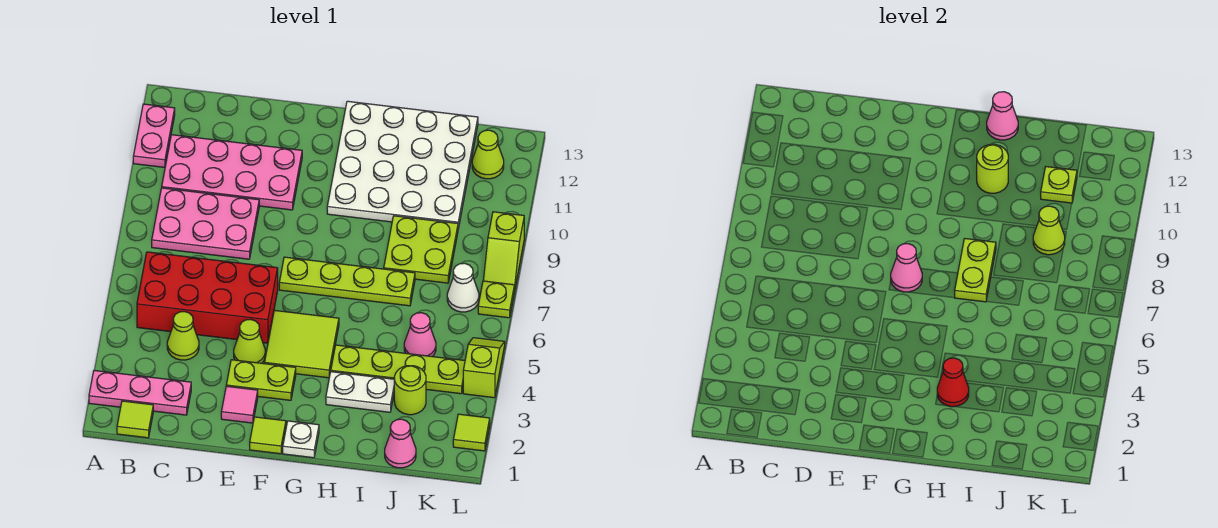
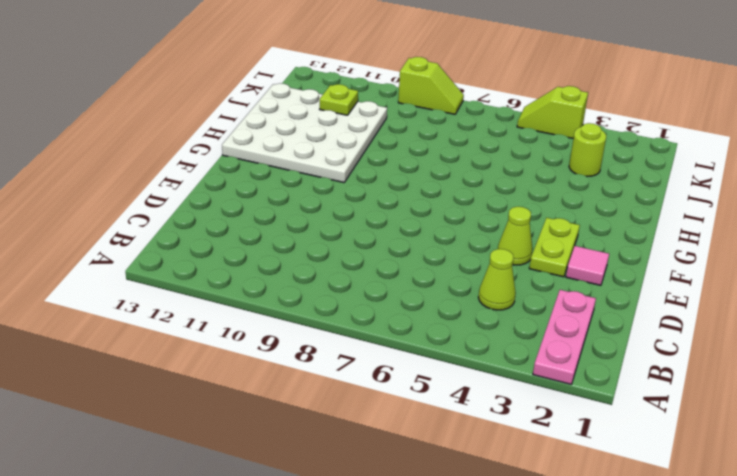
none -> pink 1x2 plate [133,104,175,167]
none -> lime 1x1 tile [117,401,153,438]
none -> red 2x4 brick [137,252,278,343]
none -> pink 2x3 plate [152,188,259,259]

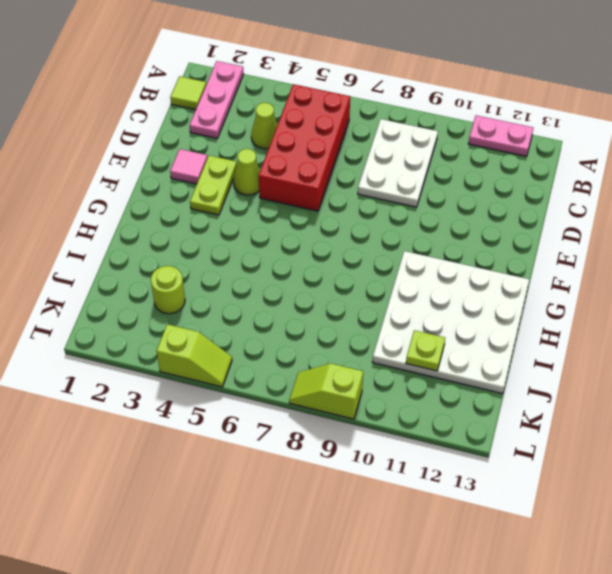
white 2x3 plate [358,119,438,207] -> pink 2x3 plate [152,188,259,259]
none -> pink 2x4 plate [162,135,302,210]
none -> lime 1x1 tile [250,417,286,454]
none -> lime 2x2 tile [265,310,339,378]
none -> lime 1x4 plate [279,257,415,306]

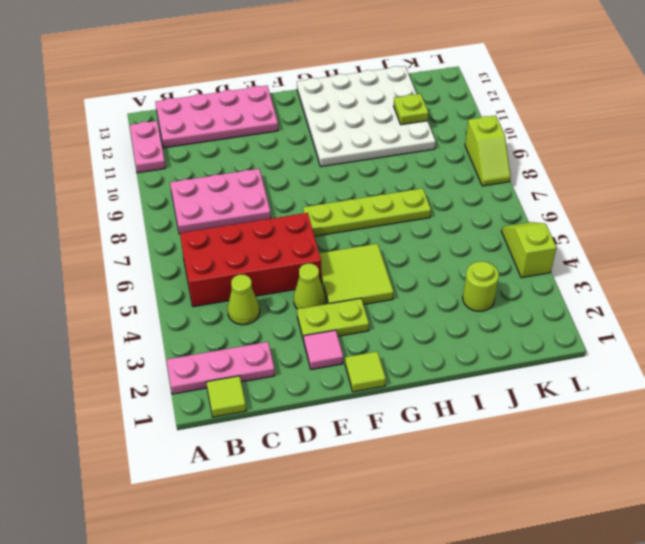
pink 2x4 plate [155,86,278,148] -> pink 2x4 plate moved to [162,135,302,210]
none -> white 1x1 plate [283,421,319,458]
none -> white 1x2 plate [326,372,394,412]
none -> lime 1x4 plate [331,345,465,394]
none -> lime 2x2 plate [384,216,458,283]

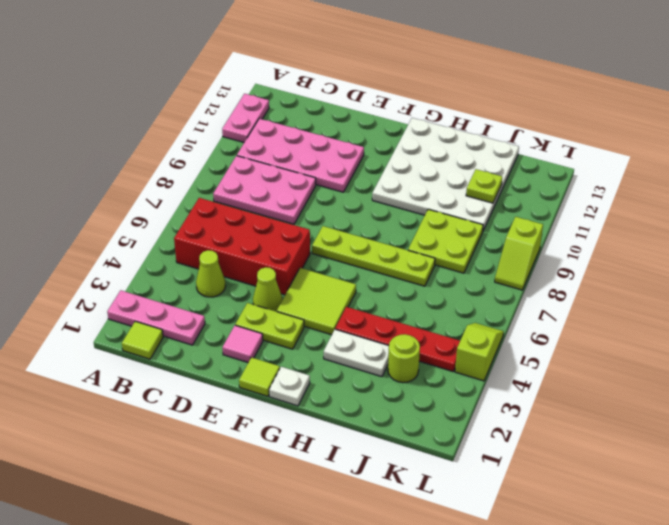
red 1x4 plate [335,307,460,371] -> lime 1x4 plate [331,345,465,394]
none -> pink 1x1 cone [385,419,416,468]
none -> pink 1x1 cone [404,313,436,356]
none -> white 1x1 cone [447,263,479,312]
none -> lime 1x1 cone [472,130,504,179]

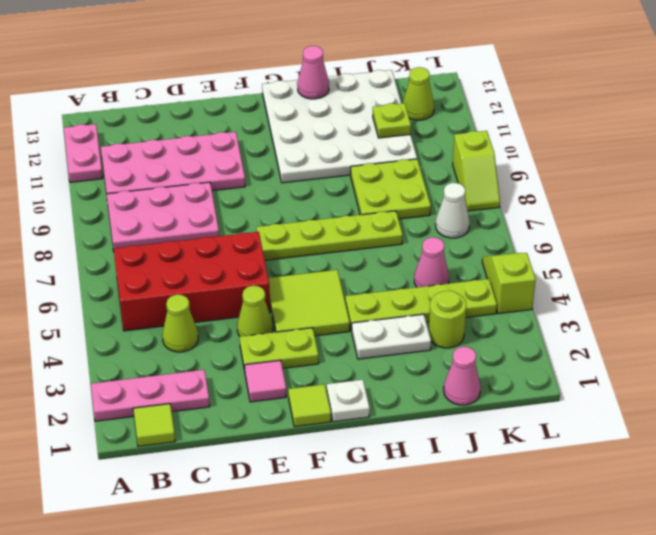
none -> lime 1x1 tile [453,414,490,451]
none -> lime 1x1 plate [478,281,514,318]
none -> pink 1x1 cone [891,244,922,292]
none -> red 1x1 cone [937,358,969,407]

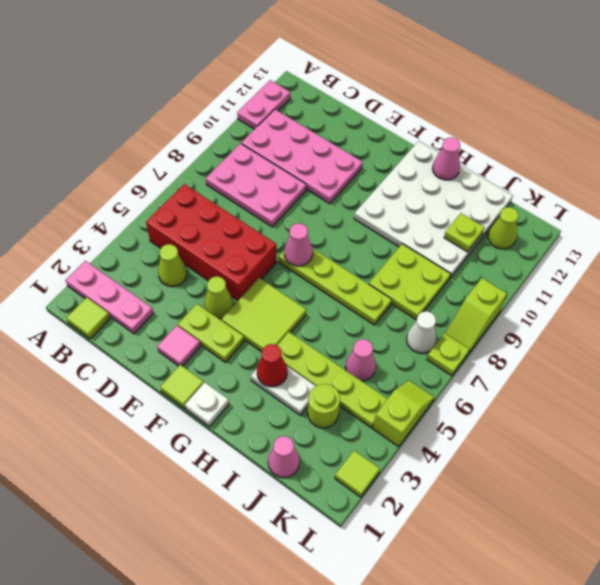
none -> lime 1x2 plate [954,239,996,302]
none -> lime 1x1 round brick [977,144,1008,193]
none -> lime 1x1 cone [1033,206,1065,255]

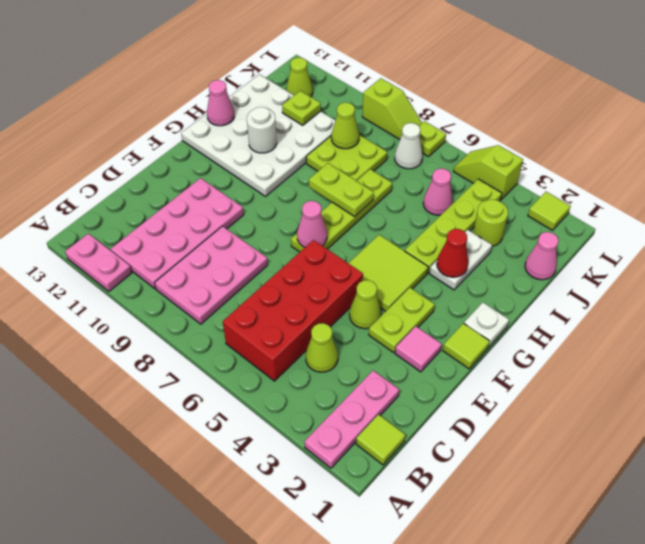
white 1x1 round brick [247,107,277,153] -> lime 1x1 round brick [977,144,1008,193]

